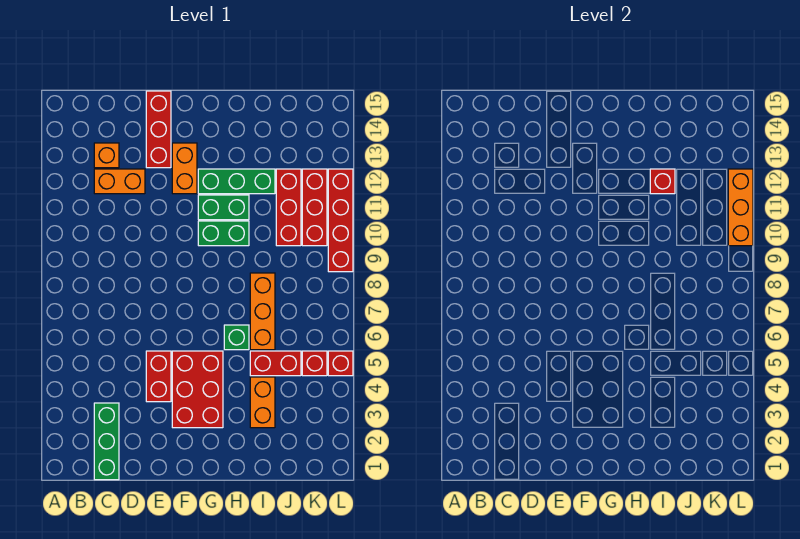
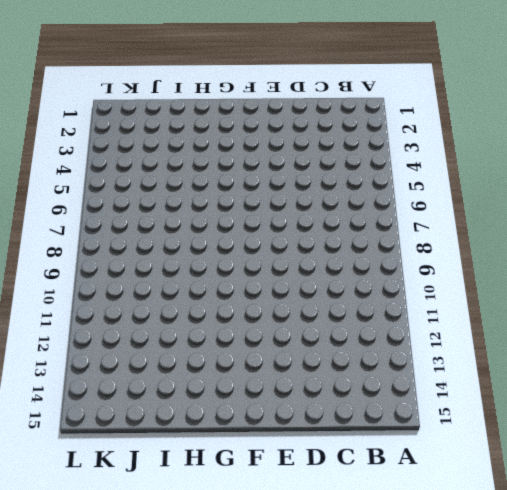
none -> green 1x3 brick [94,403,119,480]
none -> orange 1x2 brick [94,169,145,194]
none -> orange 1x1 brick [94,143,119,168]

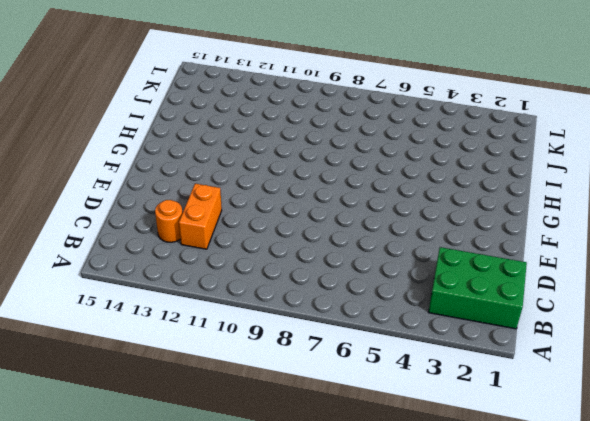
green 2x3 brick [429,247,527,329] -> green 1x3 brick [94,403,119,480]
orange 1x1 round brick [155,200,182,242] -> orange 1x1 brick [94,143,119,168]
none -> red 1x2 brick [146,351,171,402]
none -> red 1x3 brick [146,91,171,168]
none -> red 2x3 brick [172,351,223,428]

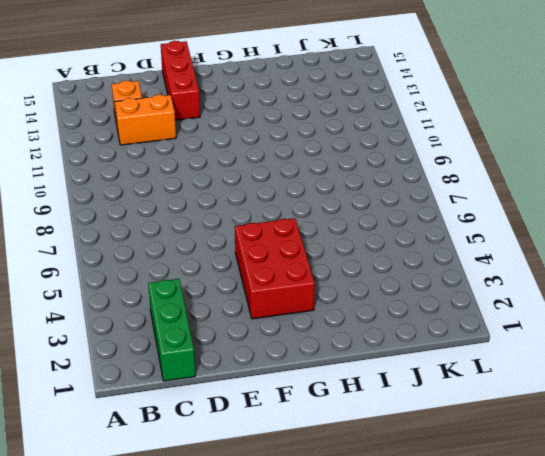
none -> red 1x2 brick [146,351,171,402]
none -> orange 1x2 brick [172,143,197,194]
none -> green 1x2 brick [198,221,249,246]

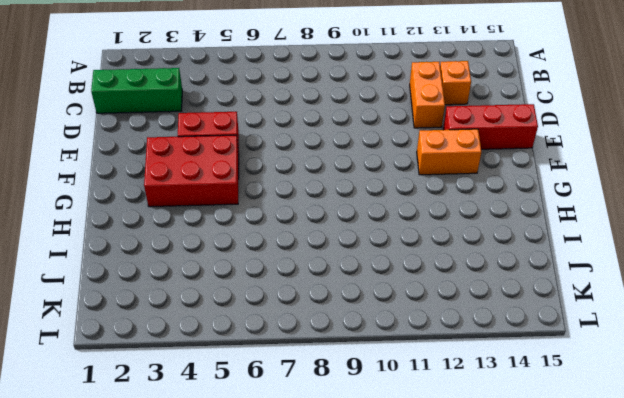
none -> green 1x2 brick [198,221,249,246]
none -> green 1x2 brick [198,195,249,220]
none -> green 1x3 brick [198,169,275,194]

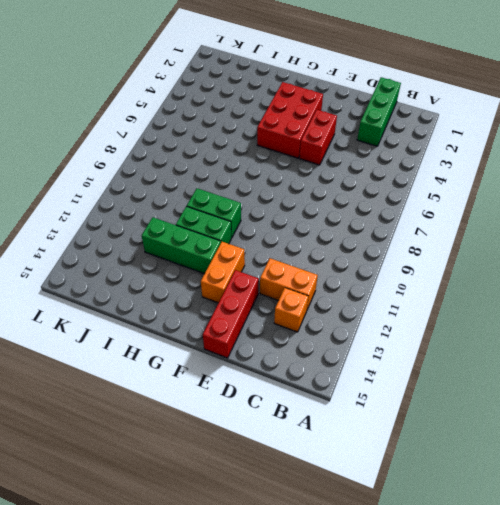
none -> green 1x1 brick [224,325,249,350]
none -> orange 1x2 brick [250,377,275,428]
none -> red 1x2 brick [250,351,301,376]

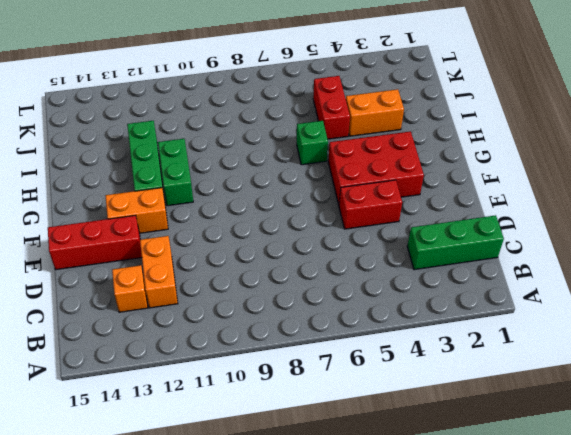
none -> green 1x2 brick [198,221,249,246]
none -> orange 1x3 brick [250,273,275,350]
none -> red 1x3 brick [276,169,301,246]

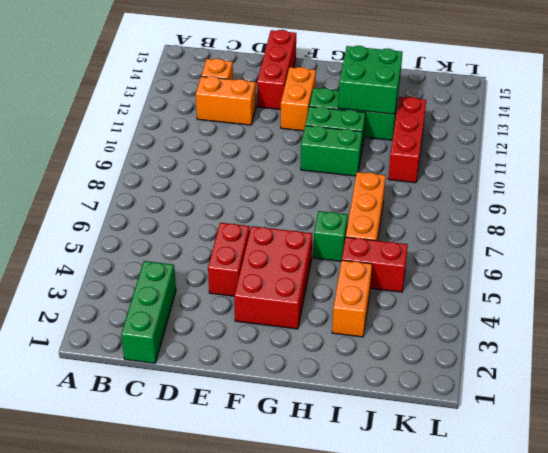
green 2x2 brick [338,46,402,114] -> red 1x1 brick [650,169,675,194]
none -> red 1x1 brick [302,351,327,376]
none -> red 1x3 brick [302,169,327,246]
none -> red 1x1 brick [328,351,353,376]

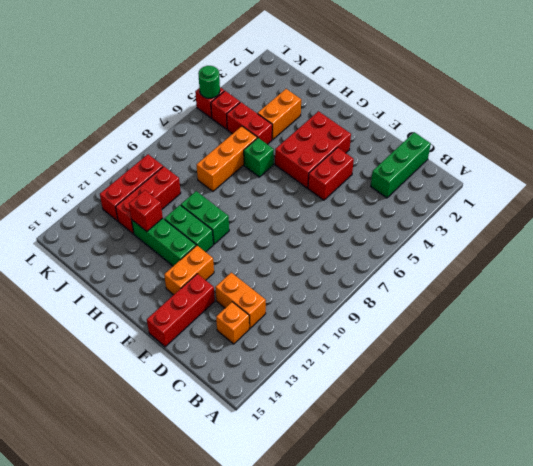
green 1x1 round brick [198,66,220,98] -> none
none -> red 1x4 brick [328,169,353,272]
none -> orange 1x3 brick [728,169,753,246]

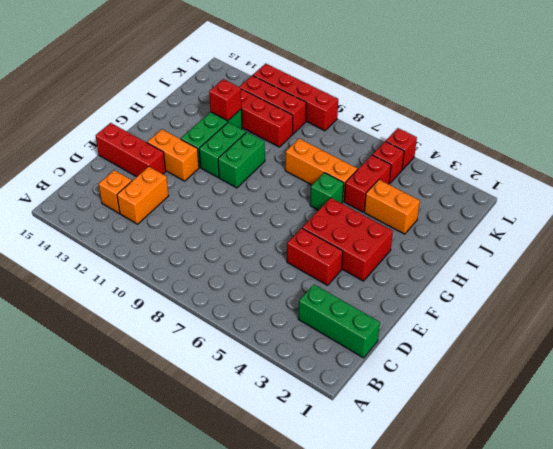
none -> orange 1x3 brick [728,169,753,246]

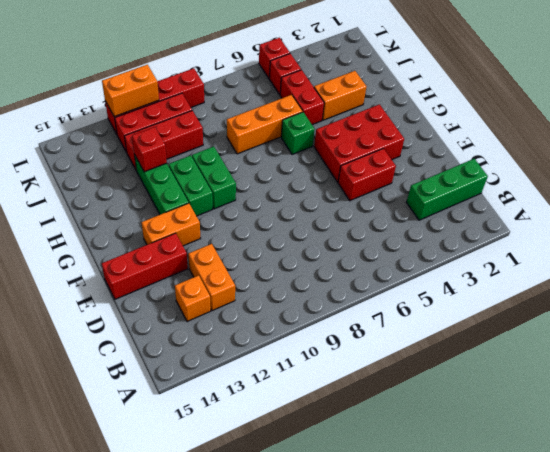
orange 1x2 brick [102,65,159,117] -> orange 1x3 brick [728,169,753,246]

